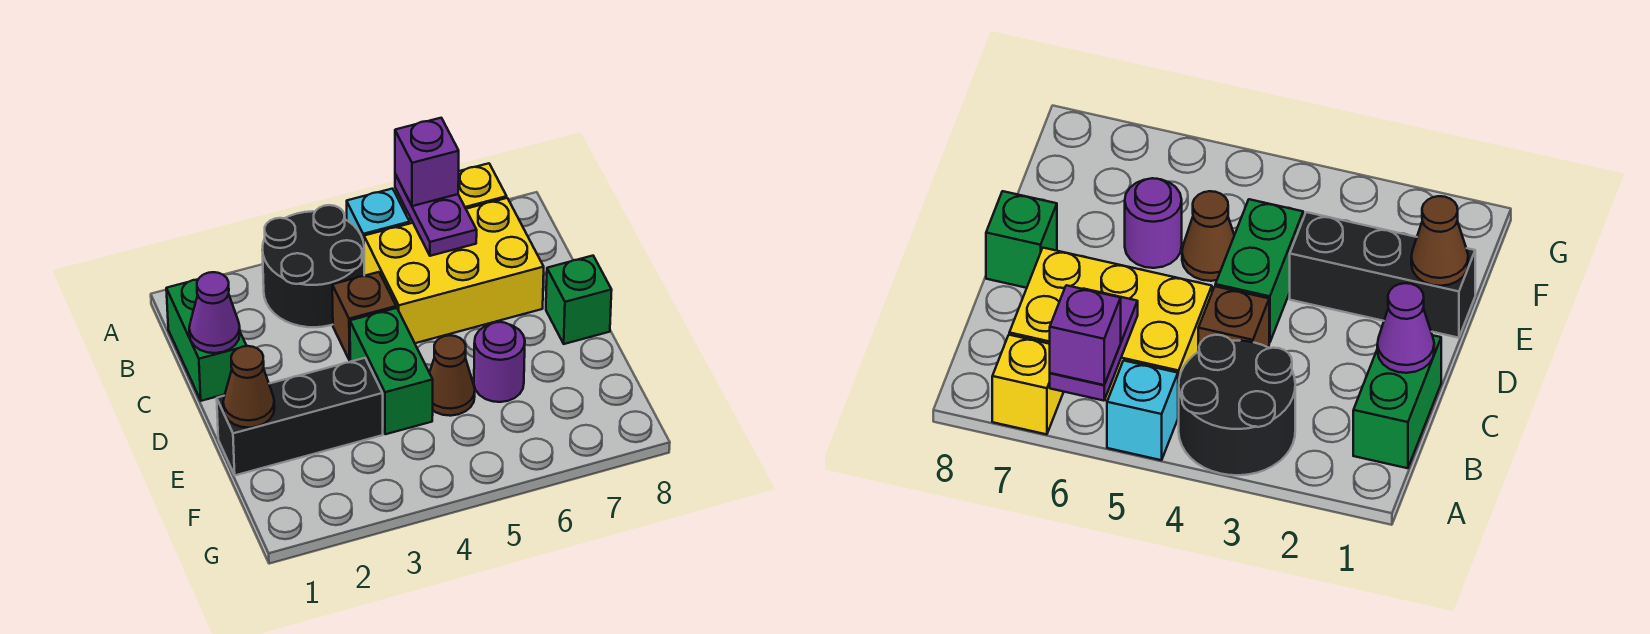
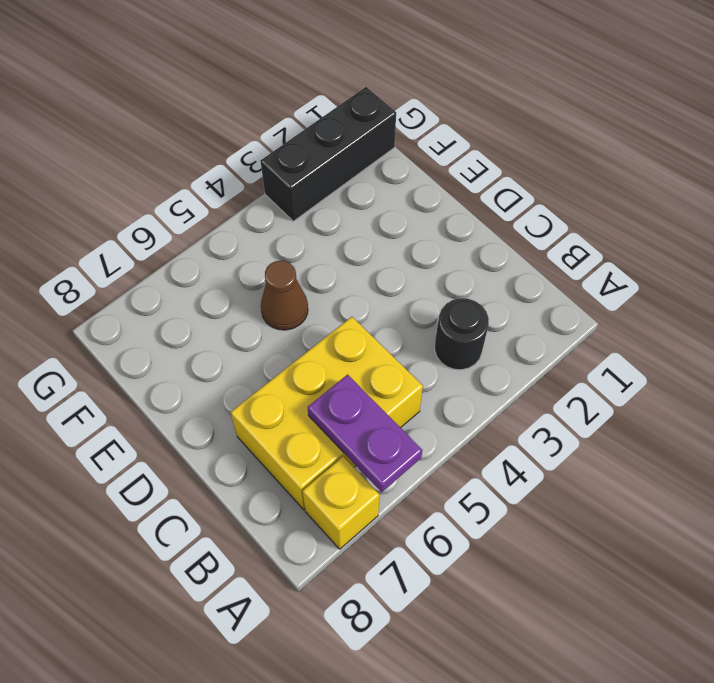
black 1x1 round brick [435,298,489,370] -> black 2x2 round brick [262,205,364,327]
black 1x3 brick [260,87,396,221] -> black 1x3 brick moved to [217,358,383,475]
none -> cyan 1x1 brick [347,189,410,242]
none -> green 1x2 brick [166,280,246,401]
none -> brown 1x1 brick [332,272,396,360]

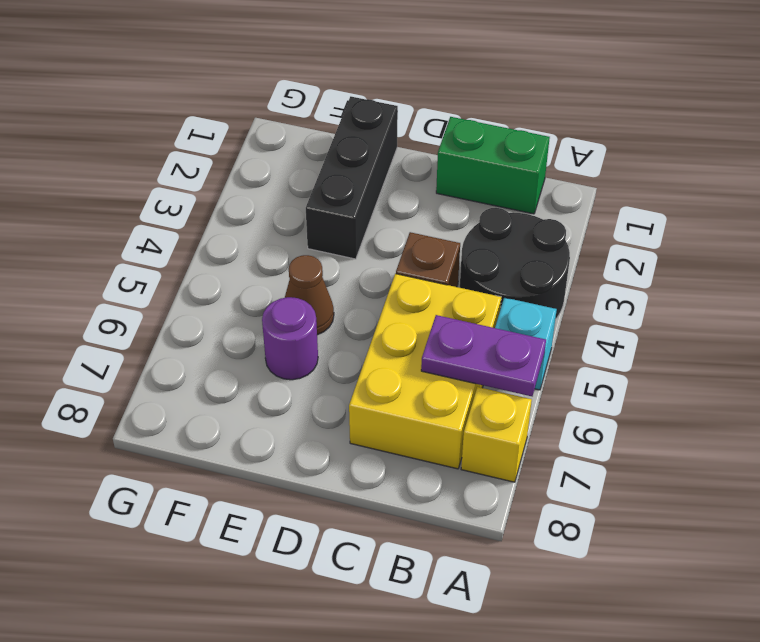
none -> green 1x2 brick [350,308,433,434]
none -> green 1x1 brick [546,256,612,344]
none -> purple 1x1 cone [189,272,240,353]

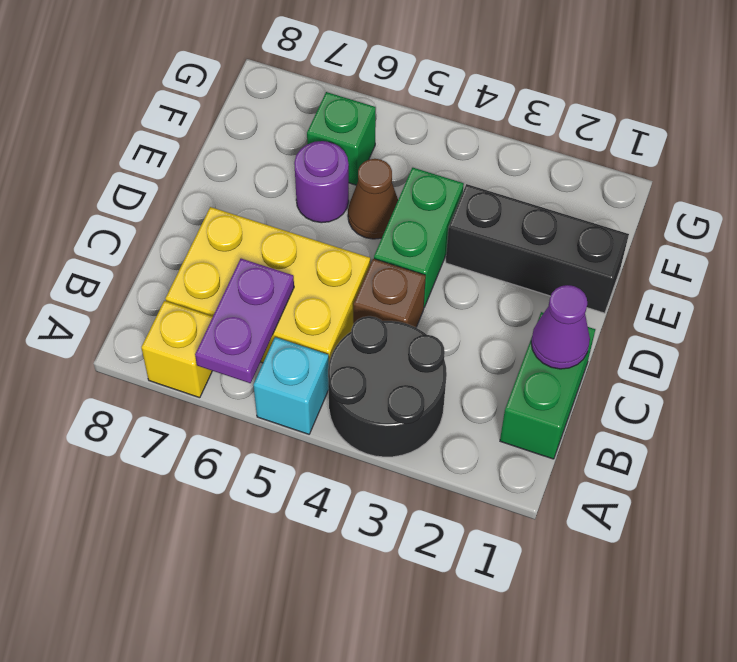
green 1x1 brick [307,92,376,185] -> green 1x1 brick moved to [546,256,612,344]
none -> brown 1x1 cone [223,346,274,428]
none -> purple 1x1 brick [395,118,459,206]

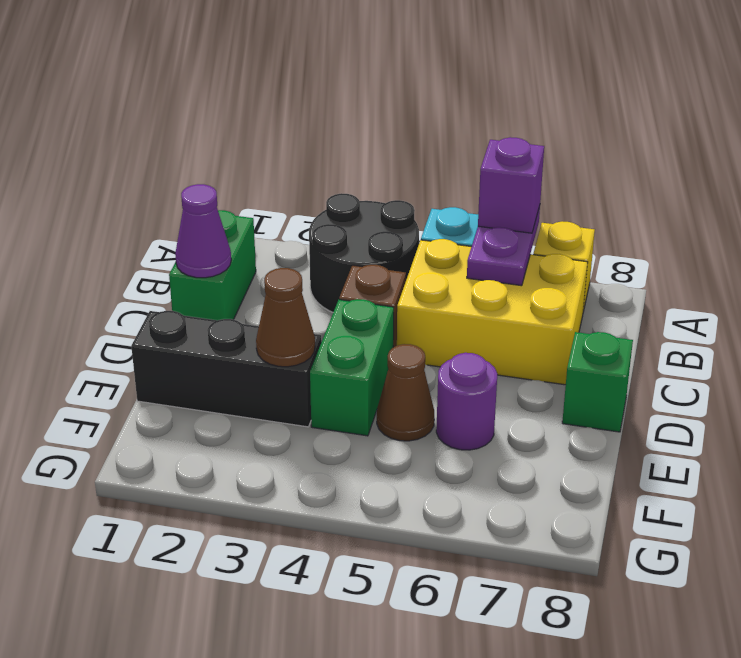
brown 1x1 cone [256,268,315,367] -> brown 1x1 cone moved to [223,346,274,428]

